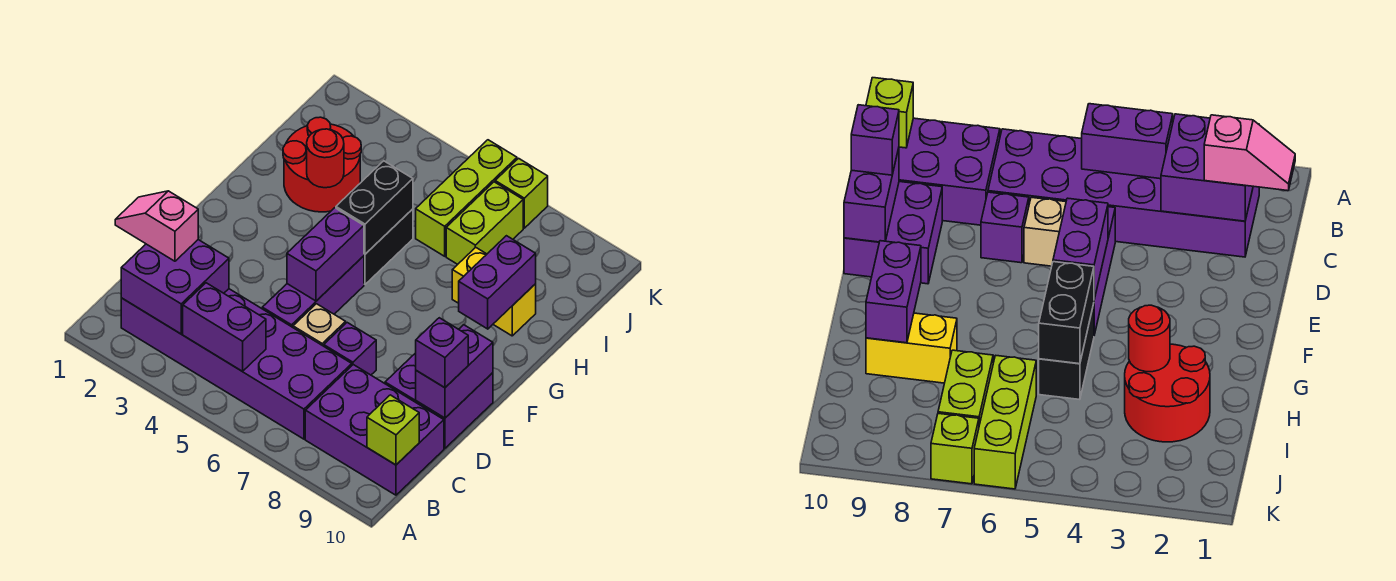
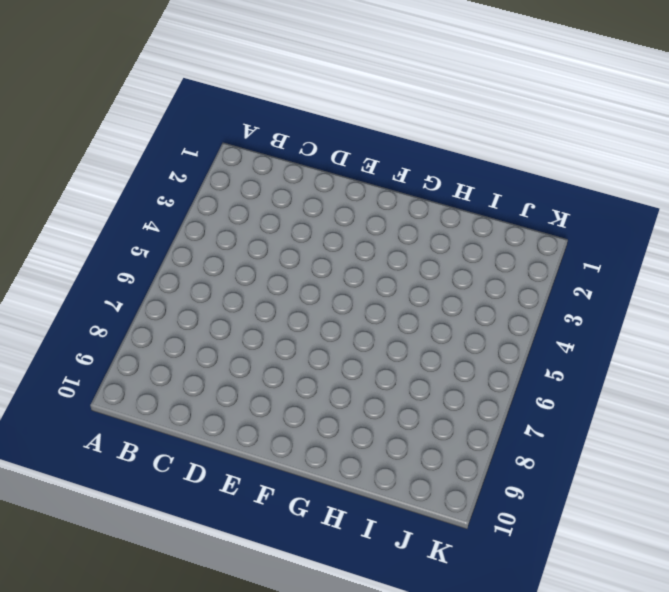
none -> purple 2x6 brick [121,289,352,439]
none -> purple 2x3 brick [305,365,444,495]
none -> purple 1x3 brick [262,256,364,327]

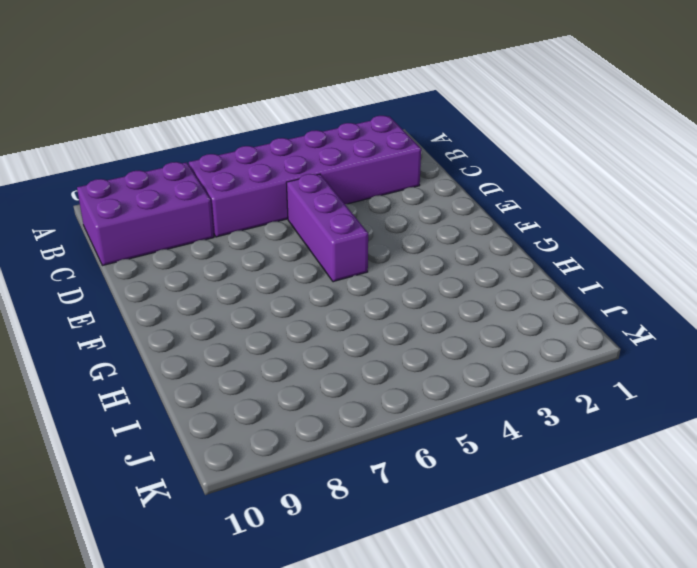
none -> tan 1x1 brick [293,304,346,346]
none -> purple 1x1 brick [324,323,376,375]
none -> purple 2x2 brick [385,353,493,448]

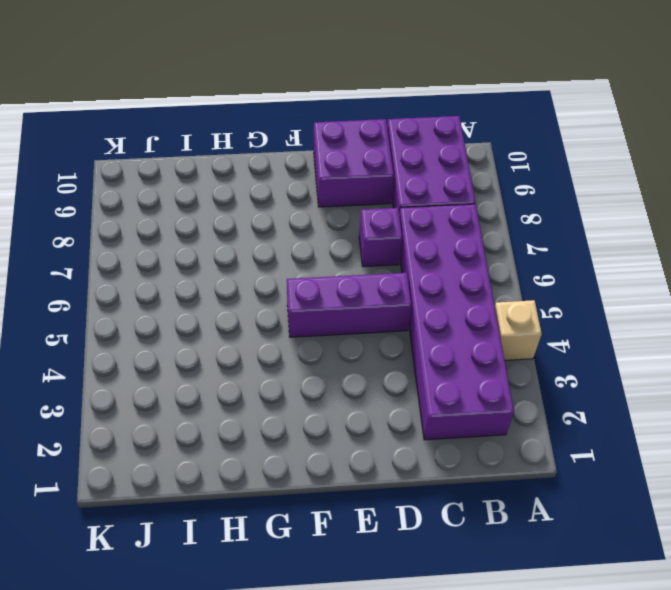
tan 1x1 brick [495,300,542,360] -> tan 1x1 brick moved to [293,304,346,346]
none -> black 1x2 brick [364,209,413,284]
none -> red 2x2 round brick [283,117,361,212]
none -> yellow 1x2 brick [452,247,536,336]

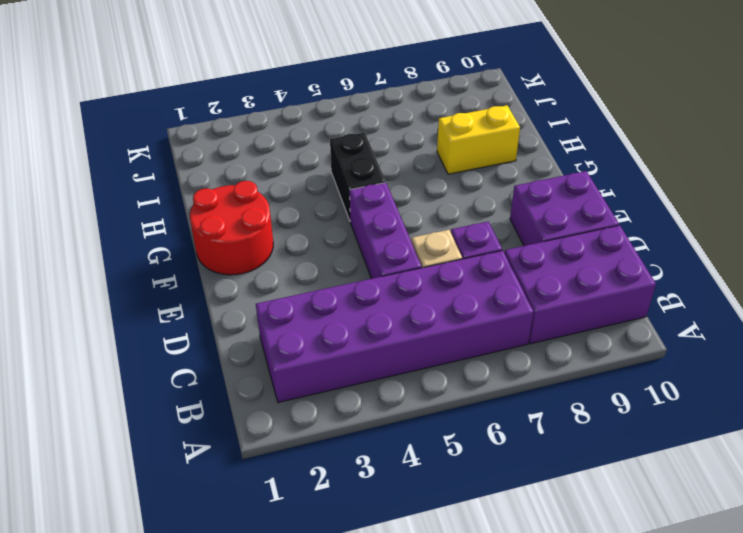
red 2x2 round brick [190,181,273,275] -> red 2x2 round brick moved to [283,117,361,212]
none -> lime 1x3 brick [416,140,517,256]
none -> lime 1x2 brick [446,182,523,264]
none -> lime 1x1 brick [495,158,548,228]

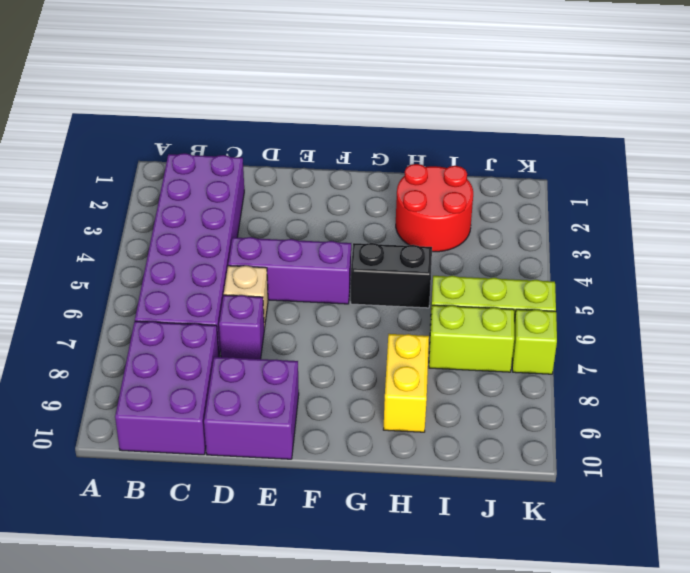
none -> purple 2x2 brick [121,240,229,334]
none -> purple 1x2 brick [183,283,266,371]
none -> lime 1x1 brick [367,395,419,465]

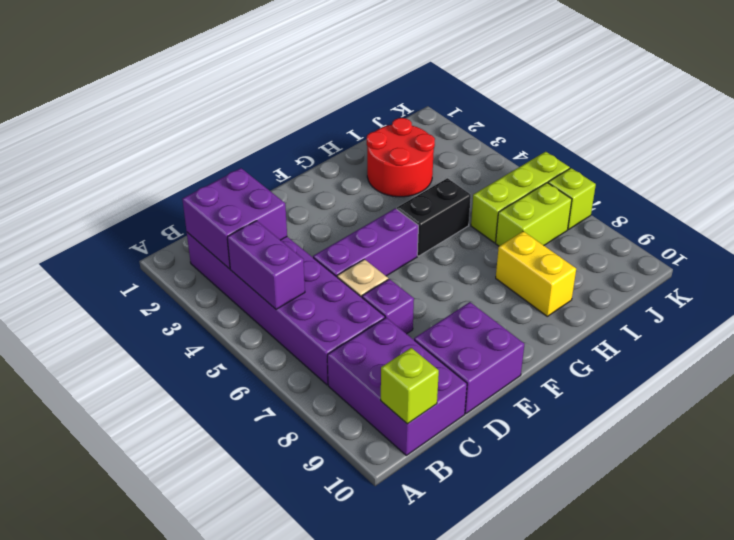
none -> purple 1x2 brick [416,325,493,418]
none -> purple 1x2 brick [287,208,364,301]
none -> black 1x2 brick [336,161,413,254]

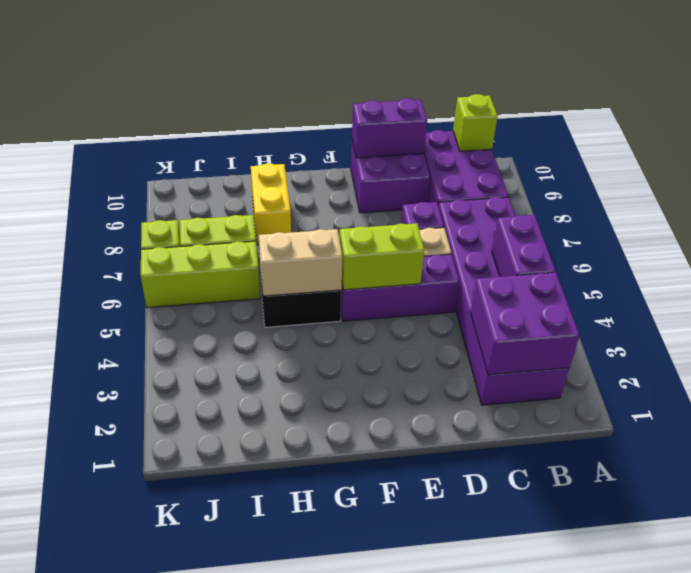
lime 1x2 brick [339,224,424,290] -> purple 1x2 brick [287,208,364,301]
tan 1x2 brick [259,229,343,296] -> black 1x2 brick [336,161,413,254]
none -> red 2x2 round brick [283,117,361,212]
none -> purple 1x2 brick [459,236,536,329]
none -> red 1x1 round brick [307,129,344,188]

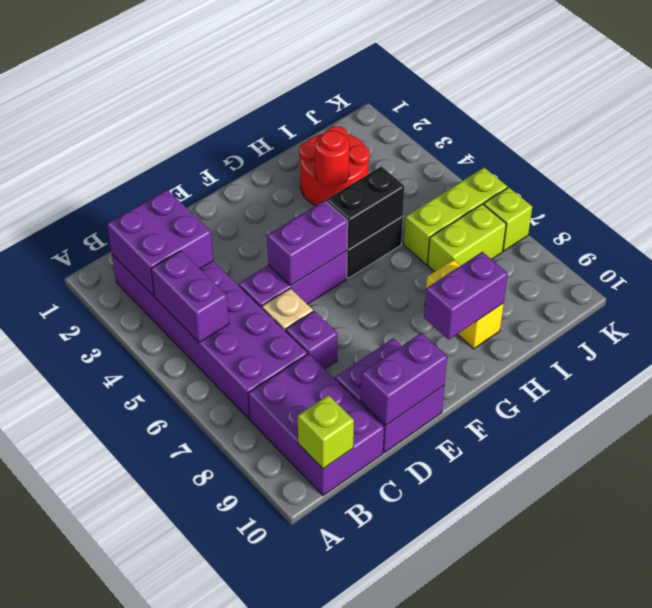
none -> pink 1x2 slope [115,191,198,261]
none -> purple 1x1 brick [416,318,468,388]

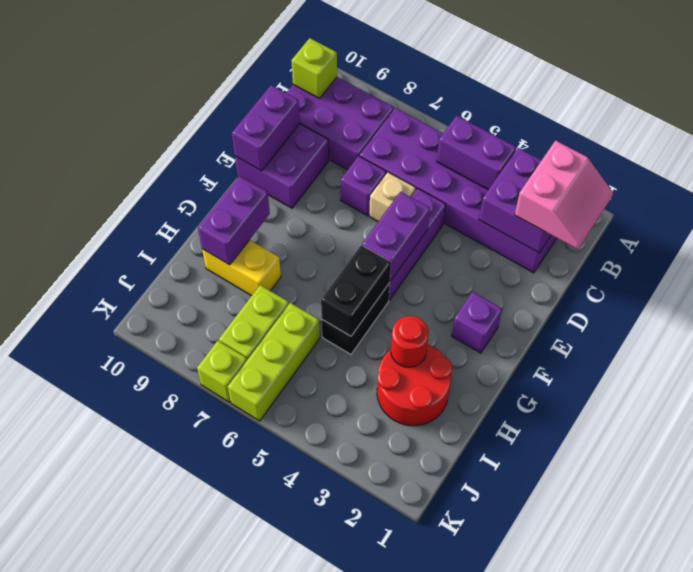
pink 2x2 slope [515,141,613,249] -> pink 1x2 slope [115,191,198,261]
purple 1x1 brick [452,292,502,353] -> purple 1x1 brick moved to [416,318,468,388]

